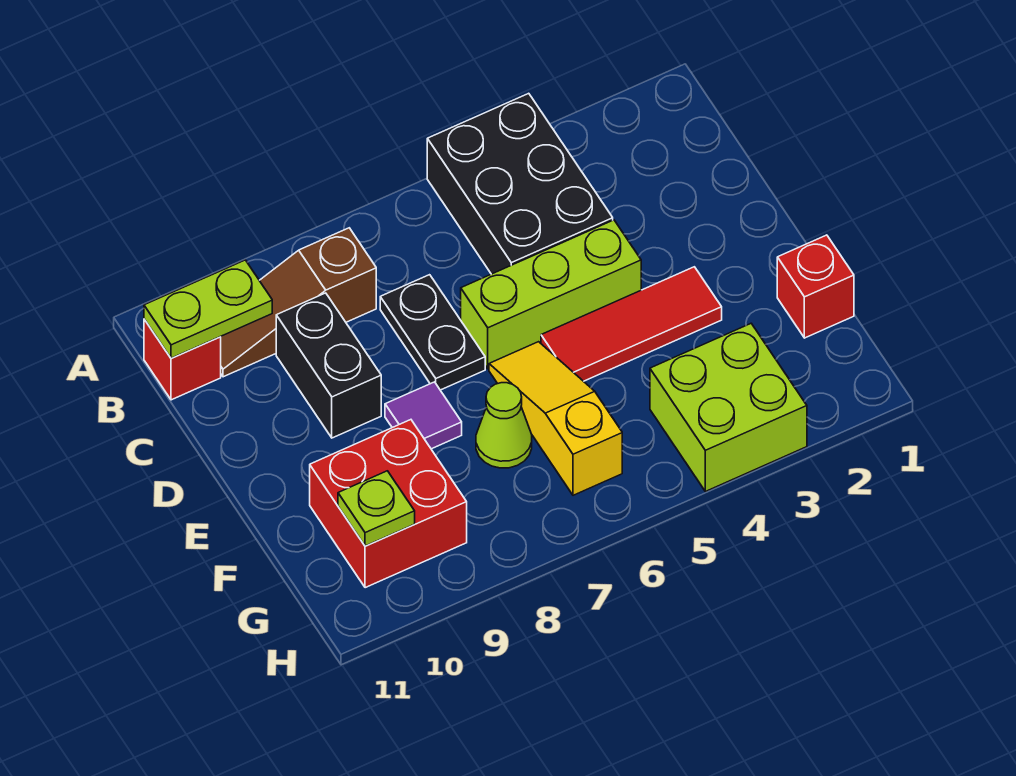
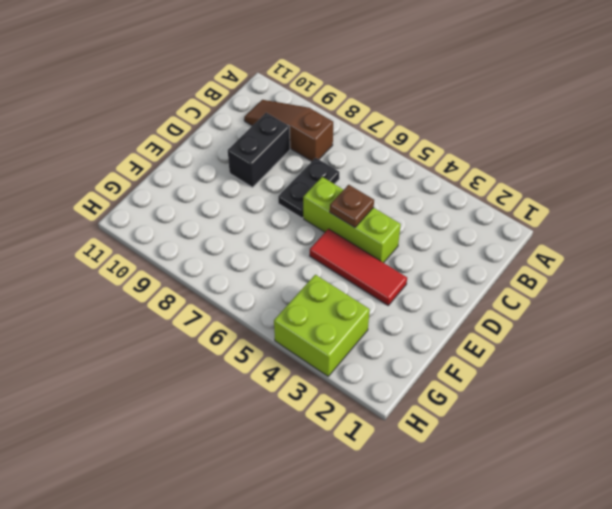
brown 1x1 plate [330,185,374,228] -> none
none -> black 2x3 brick [427,93,613,274]
none -> red 1x1 brick [144,319,221,400]
none -> yellow 1x3 slope [489,342,622,495]

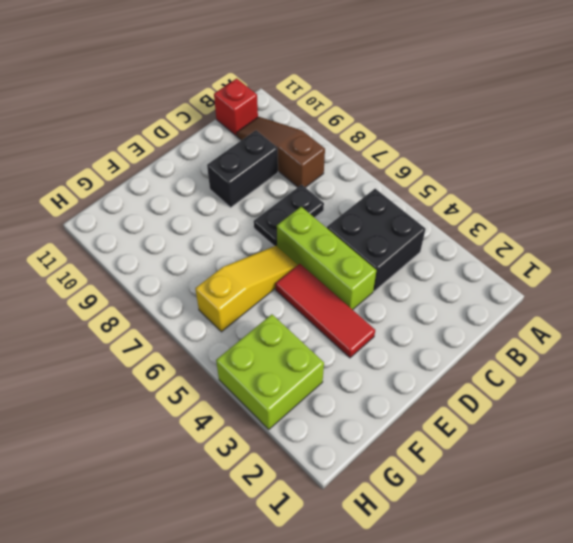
black 2x2 brick [327,189,426,291] -> black 2x3 brick [427,93,613,274]
none -> purple 1x1 tile [385,382,462,449]
none -> red 1x1 brick [777,235,854,338]
none -> lime 1x1 cone [476,383,532,468]

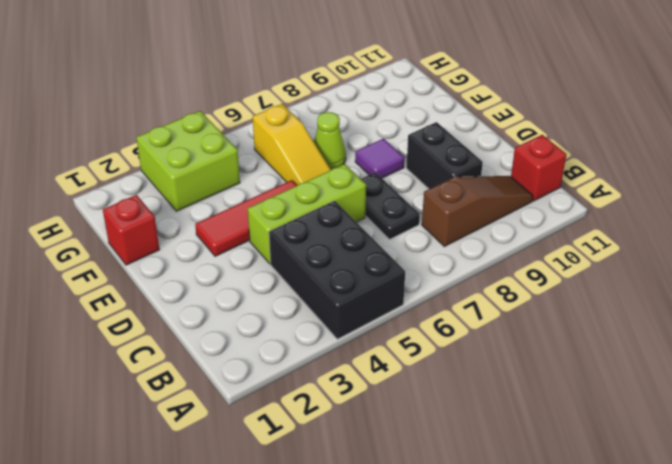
none -> red 2x2 brick [310,420,467,588]
none -> lime 1x2 plate [144,260,272,358]
none -> lime 1x1 plate [338,471,415,546]

